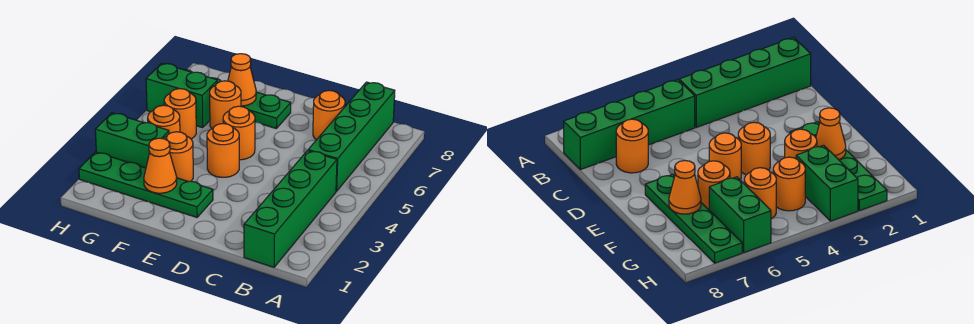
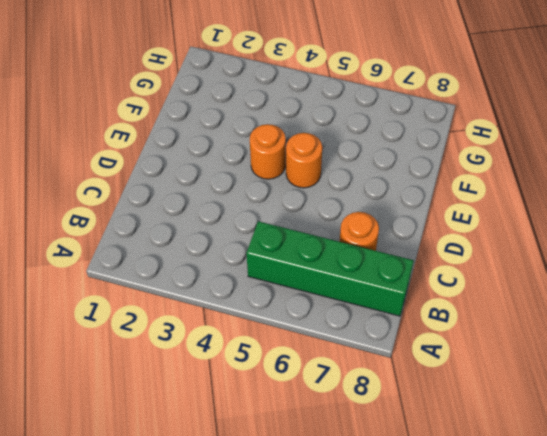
none -> green 1x4 brick [244,150,337,267]
none -> green 1x4 plate [79,152,213,217]
none -> green 1x4 plate [183,69,291,128]

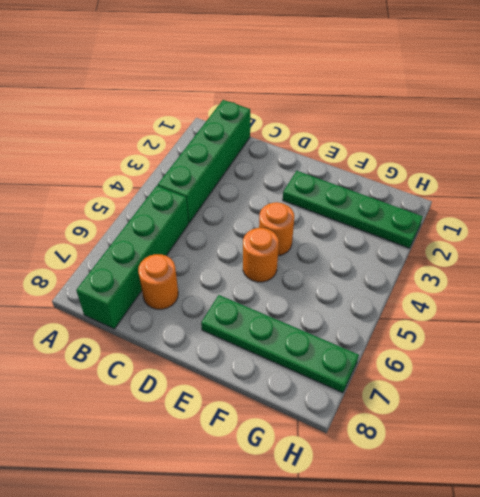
none -> orange 1x1 round brick [164,132,193,182]
none -> orange 1x1 round brick [210,81,241,129]
none -> green 1x2 brick [95,113,169,168]

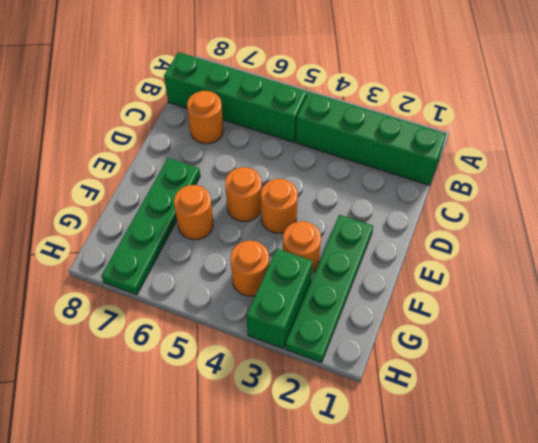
none -> orange 1x1 round brick [164,89,196,139]
none -> green 1x2 brick [146,63,217,128]
none -> orange 1x1 cone [144,138,177,193]

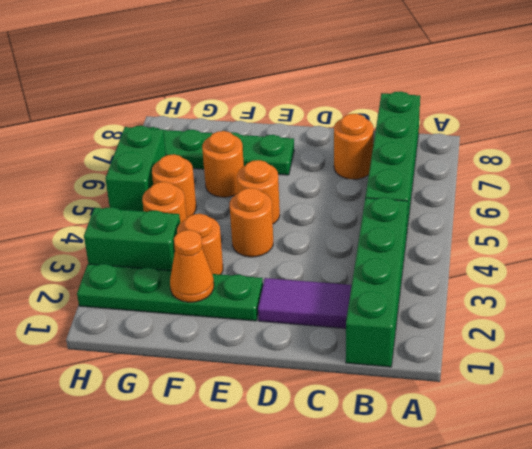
purple 1x2 tile [258,278,352,328] -> none
green 1x2 brick [105,126,166,211] -> green 1x2 brick turned to [146,63,217,128]
none -> orange 1x1 cone [228,54,256,106]

